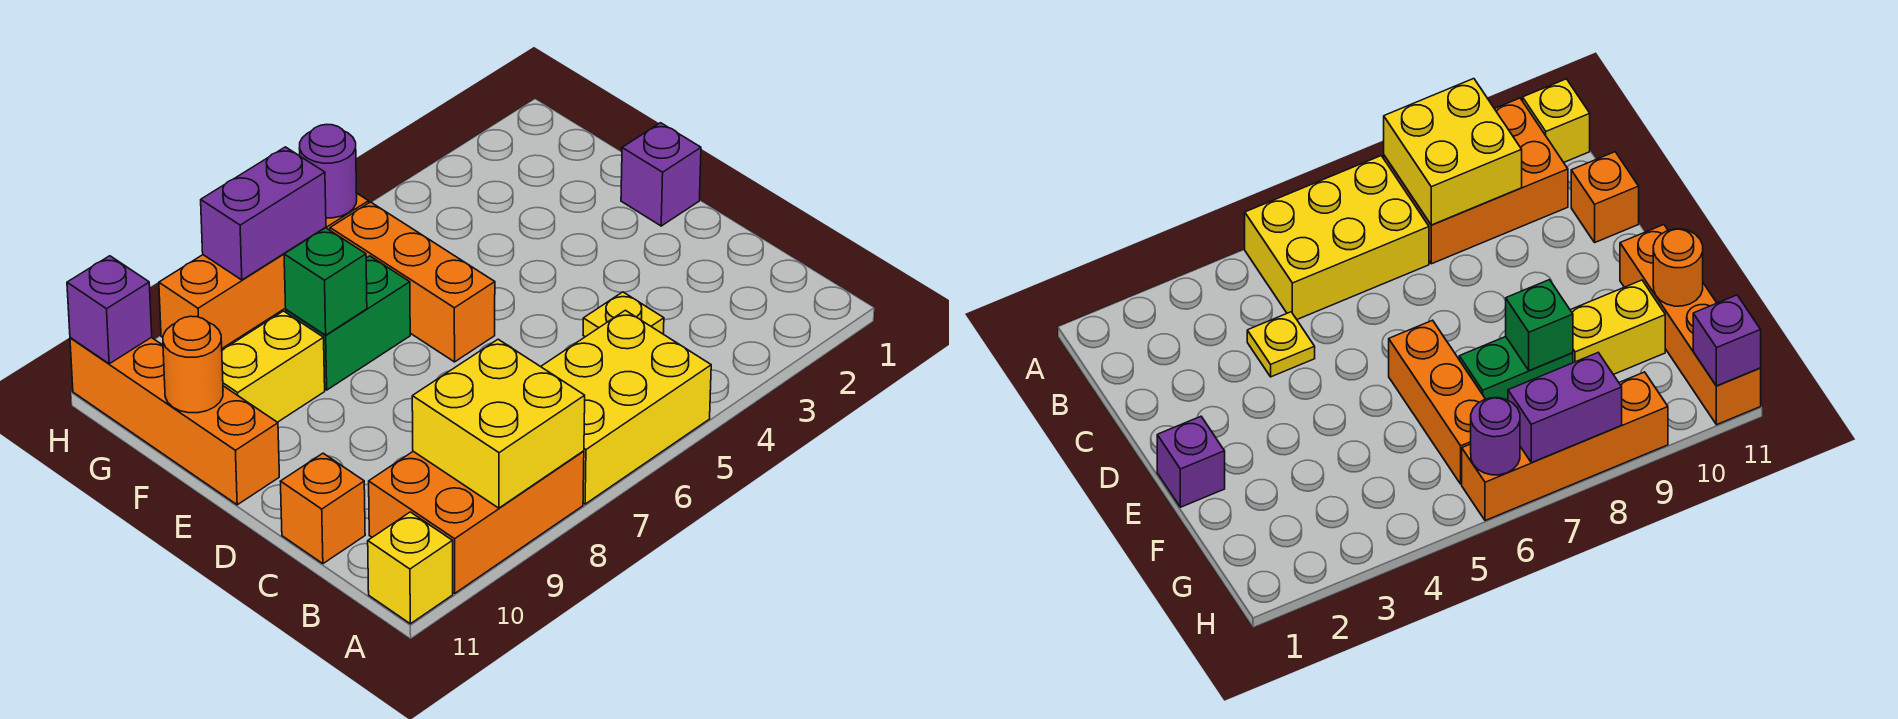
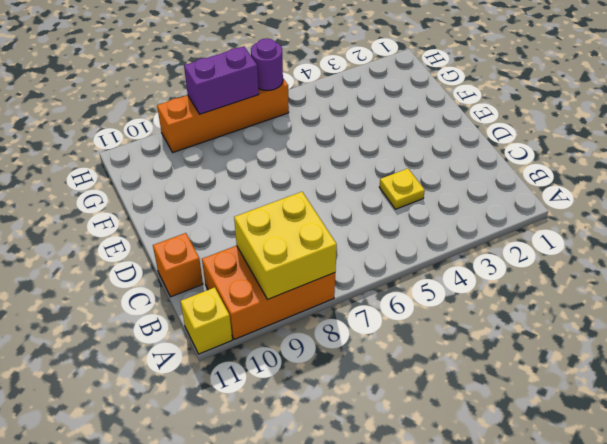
none -> yellow 2x3 brick [541,310,711,504]
none -> purple 1x1 brick [621,123,701,226]
none -> orange 1x3 brick [330,202,495,362]

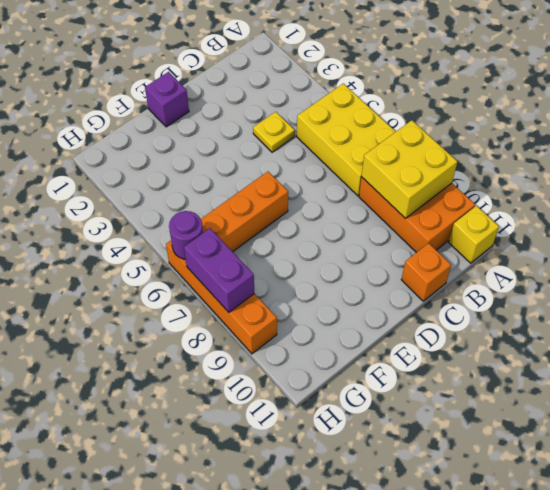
none -> orange 1x4 brick [70,337,279,505]
none -> green 1x2 brick [286,256,410,390]
none -> yellow 1x2 brick [222,311,325,422]

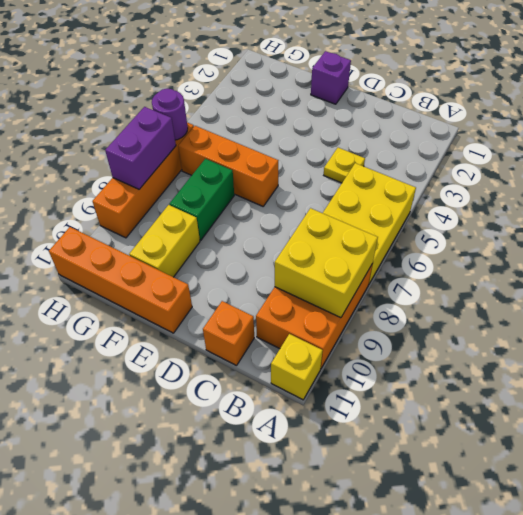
none -> green 1x1 brick [284,228,367,335]
none -> orange 1x1 round brick [163,316,223,413]
none -> purple 1x1 brick [67,256,152,364]

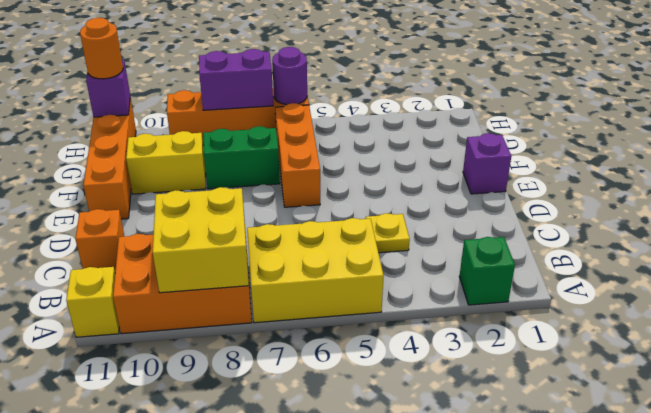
green 1x1 brick [459,237,515,305] -> green 1x1 brick moved to [284,228,367,335]
orange 1x1 round brick [80,18,123,79] -> orange 1x1 round brick moved to [163,316,223,413]

